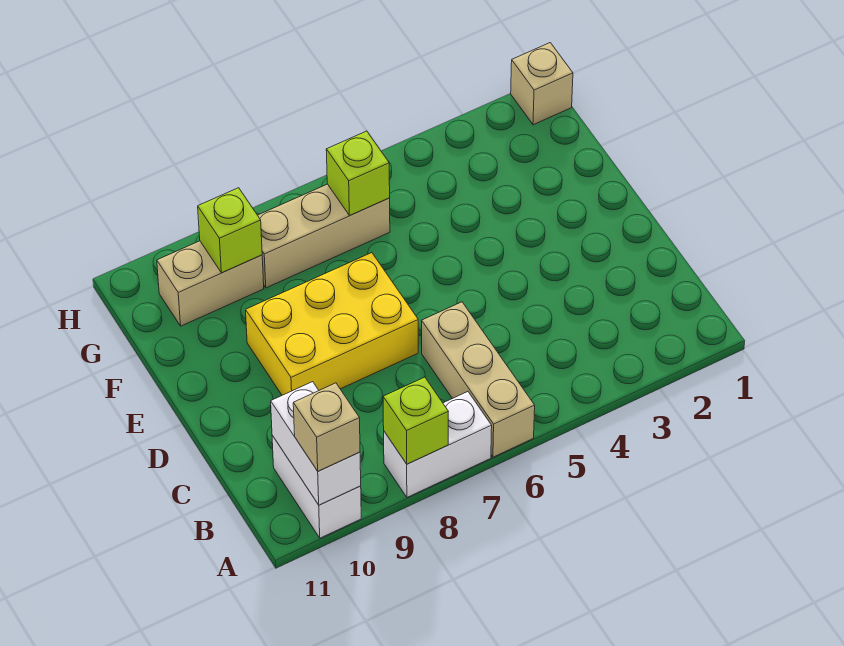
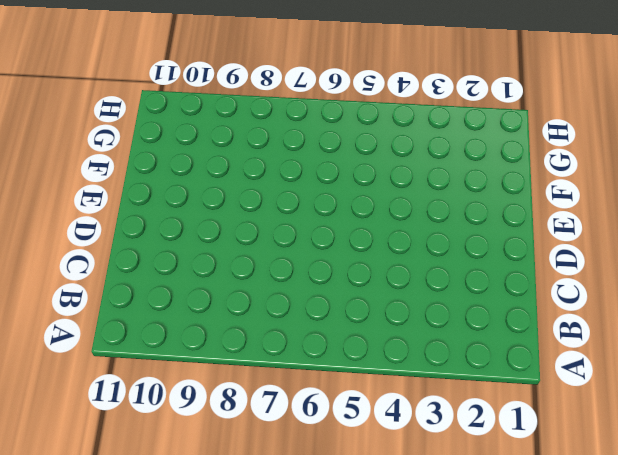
none -> tan 1x3 brick [422,302,535,457]
none -> white 1x2 brick [384,392,492,497]
none -> white 1x2 brick [272,435,361,538]

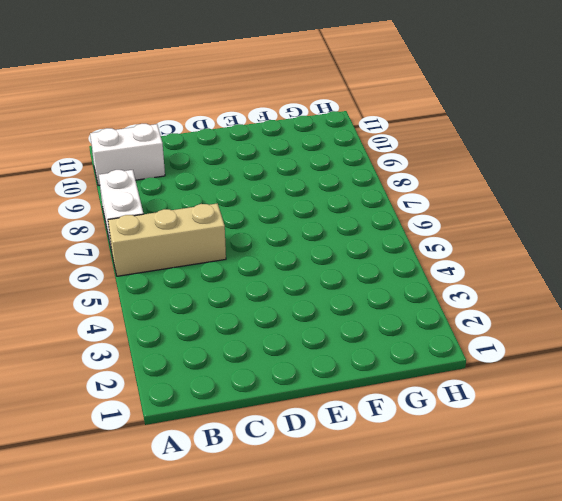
none -> yellow 2x3 brick [246,253,418,395]
none -> tan 1x3 brick [258,184,390,288]
none -> tan 1x2 brick [157,241,264,326]

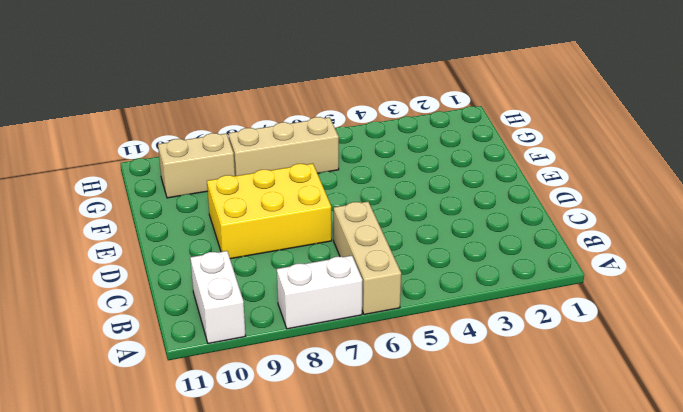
none -> tan 1x1 brick [511,43,573,125]
none -> lime 1x1 brick [383,377,448,464]
none -> white 1x2 brick [271,382,361,505]

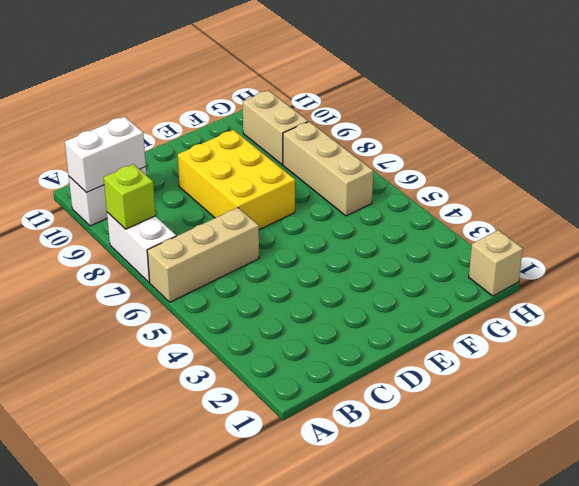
none -> lime 1x1 brick [326,131,390,216]
none -> lime 1x1 brick [198,188,262,273]
none -> tan 1x1 brick [293,383,360,471]

